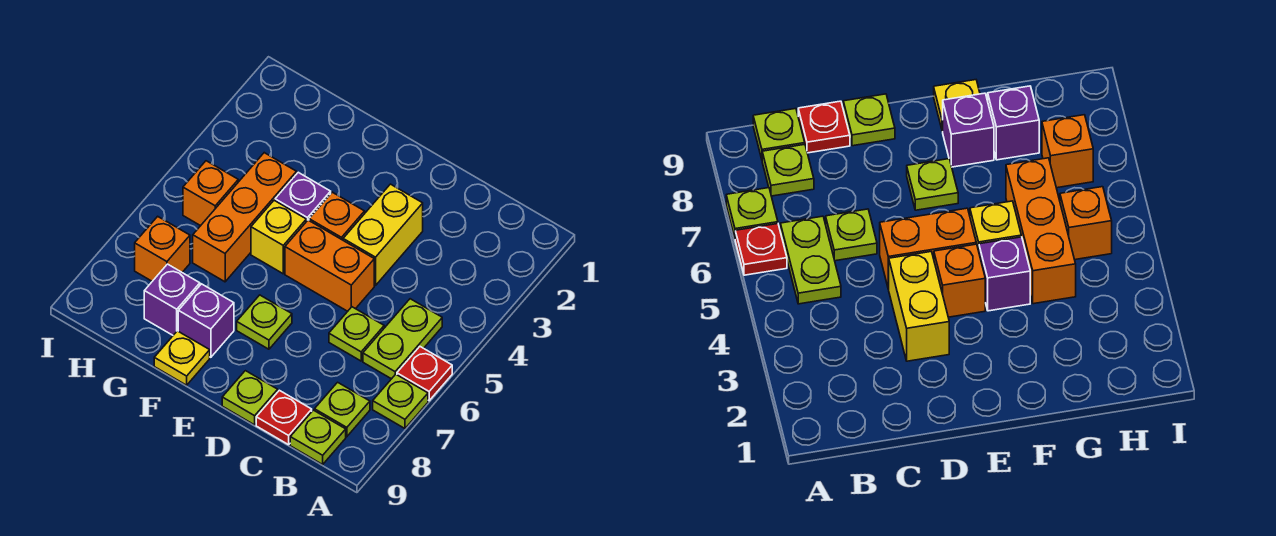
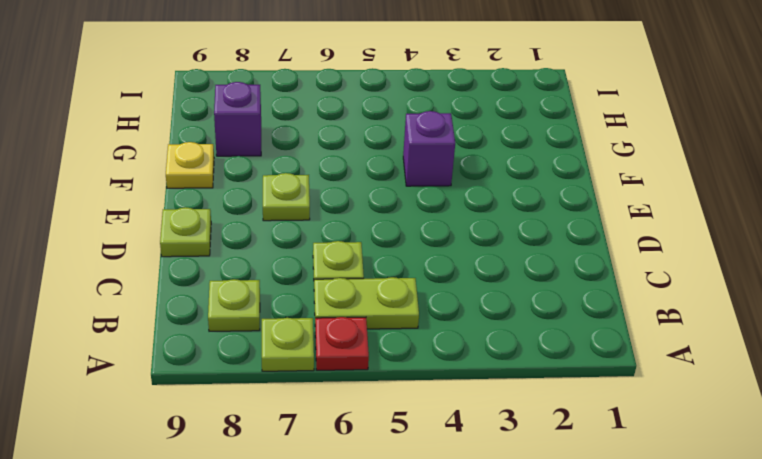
none -> lime 1x1 plate [290,410,346,464]
none -> red 1x1 plate [256,390,312,445]
none -> yellow 1x2 brick [343,184,423,286]

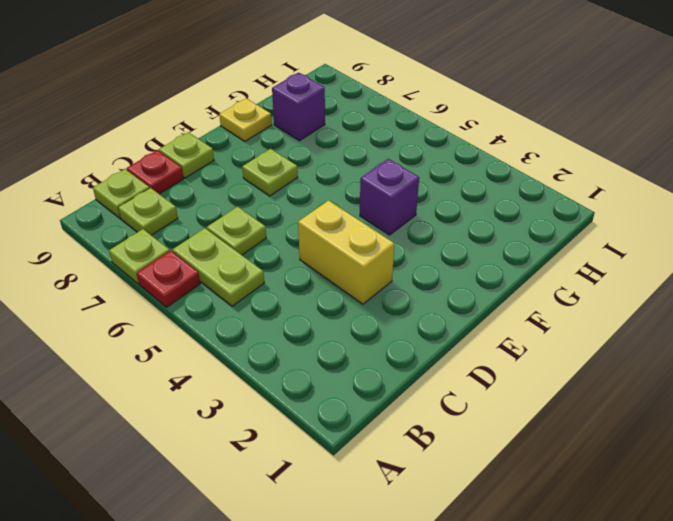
none -> orange 1x2 brick [285,220,374,311]
none -> orange 1x1 brick [309,192,365,240]
none -> yellow 1x1 brick [251,200,306,274]

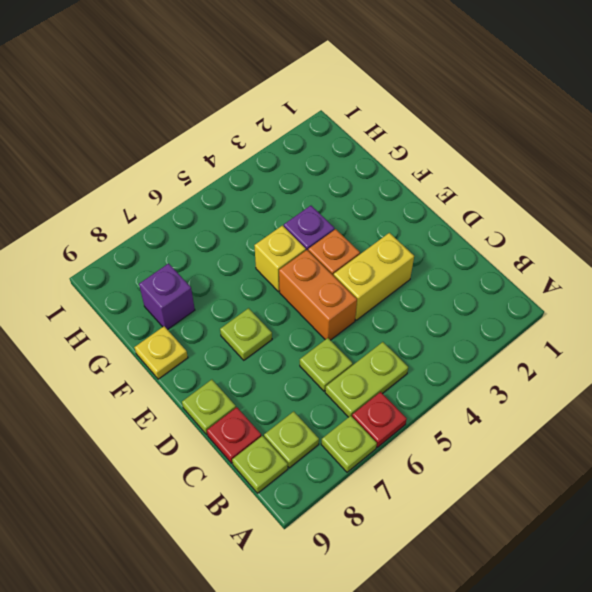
none -> purple 1x1 brick [178,284,234,357]
none -> orange 1x3 brick [193,153,297,282]
none -> orange 1x1 brick [183,161,238,226]

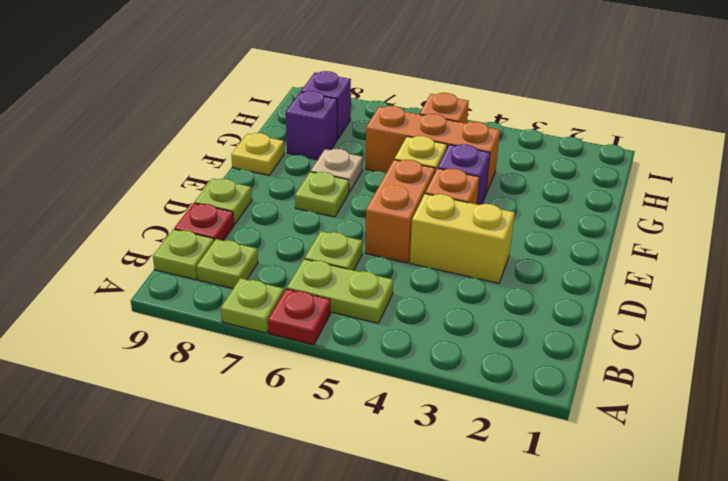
tan 1x1 plate [311,149,363,192] -> none
purple 1x1 brick [301,71,351,139] -> purple 1x1 brick moved to [178,284,234,357]
none -> orange 1x1 brick [135,216,190,281]

